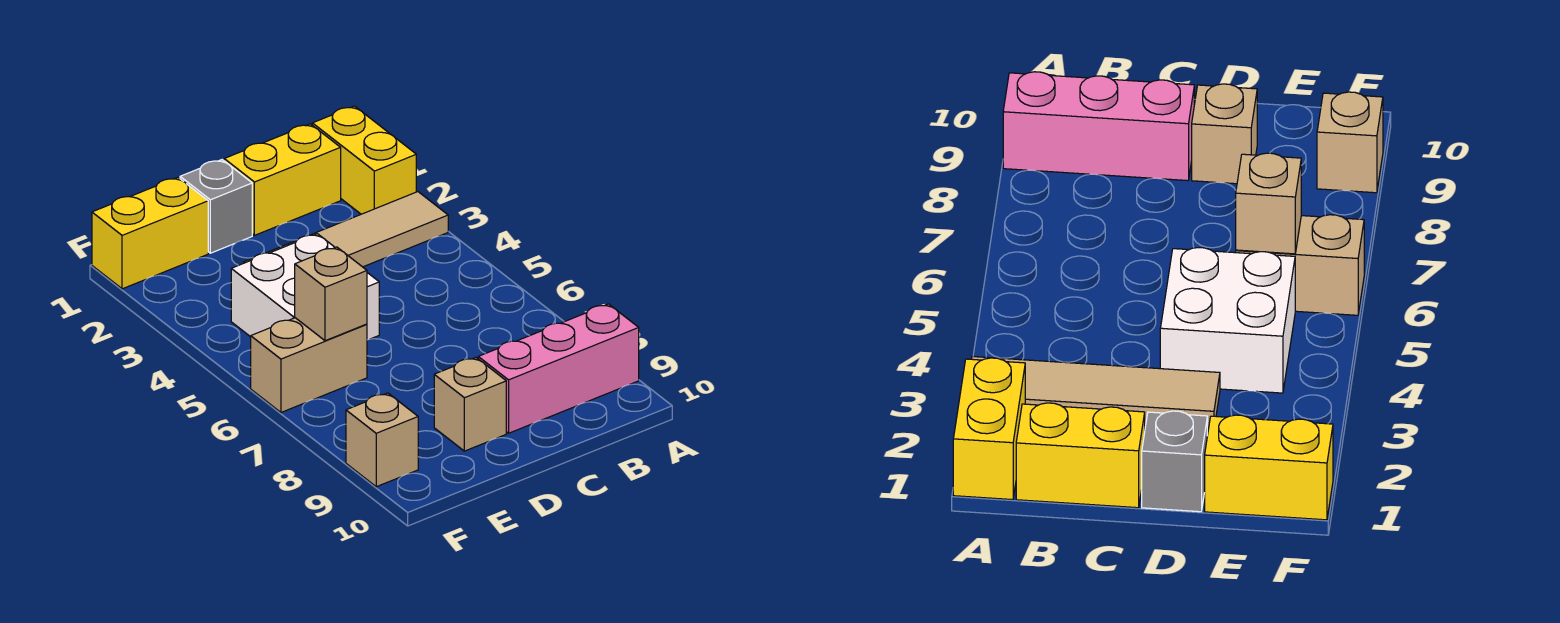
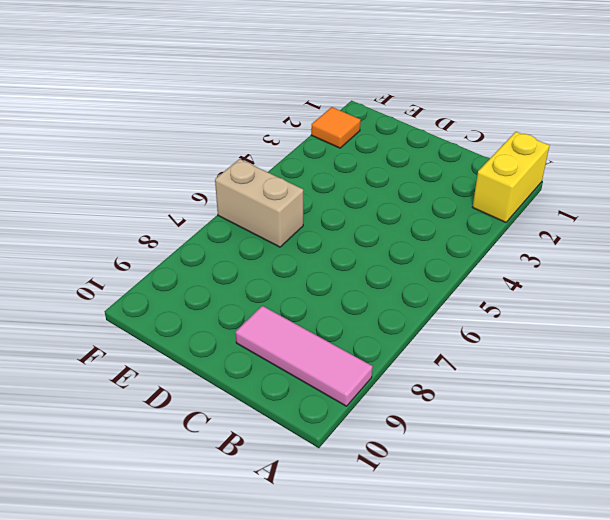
pink 1x3 tile [236,306,373,406] -> pink 1x3 brick [478,304,639,433]
orange 1x1 tile [311,107,360,148] -> none
none -> tan 1x4 tile [244,192,448,267]
none -> yellow 1x2 brick [224,124,341,235]

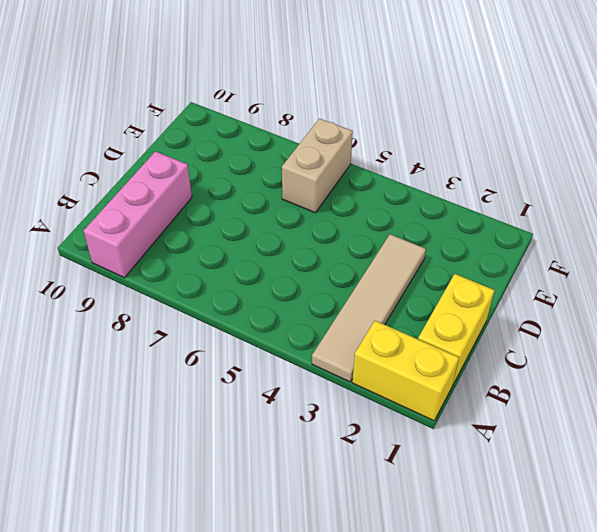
none -> grey 1x1 brick [180,160,252,253]
none -> white 2x2 brick [231,234,379,340]

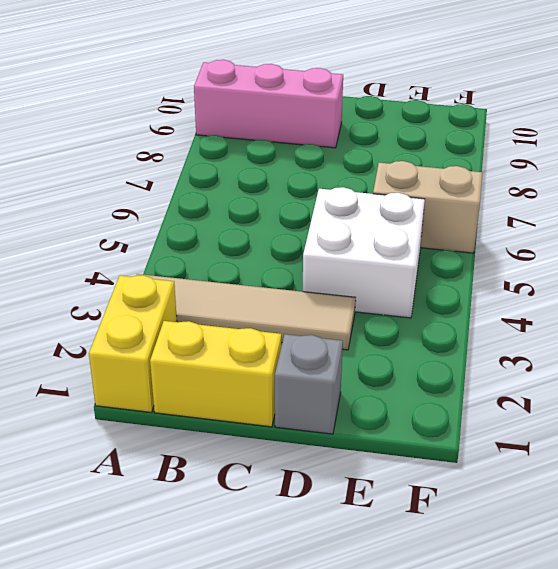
none -> tan 1x1 brick [434,358,506,451]
none -> yellow 1x2 brick [92,177,208,289]

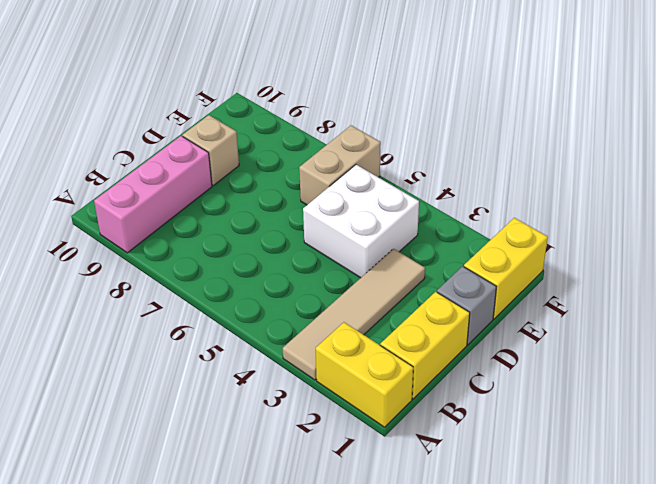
none -> tan 1x1 brick [346,393,418,487]
none -> tan 1x1 brick [295,247,367,341]

